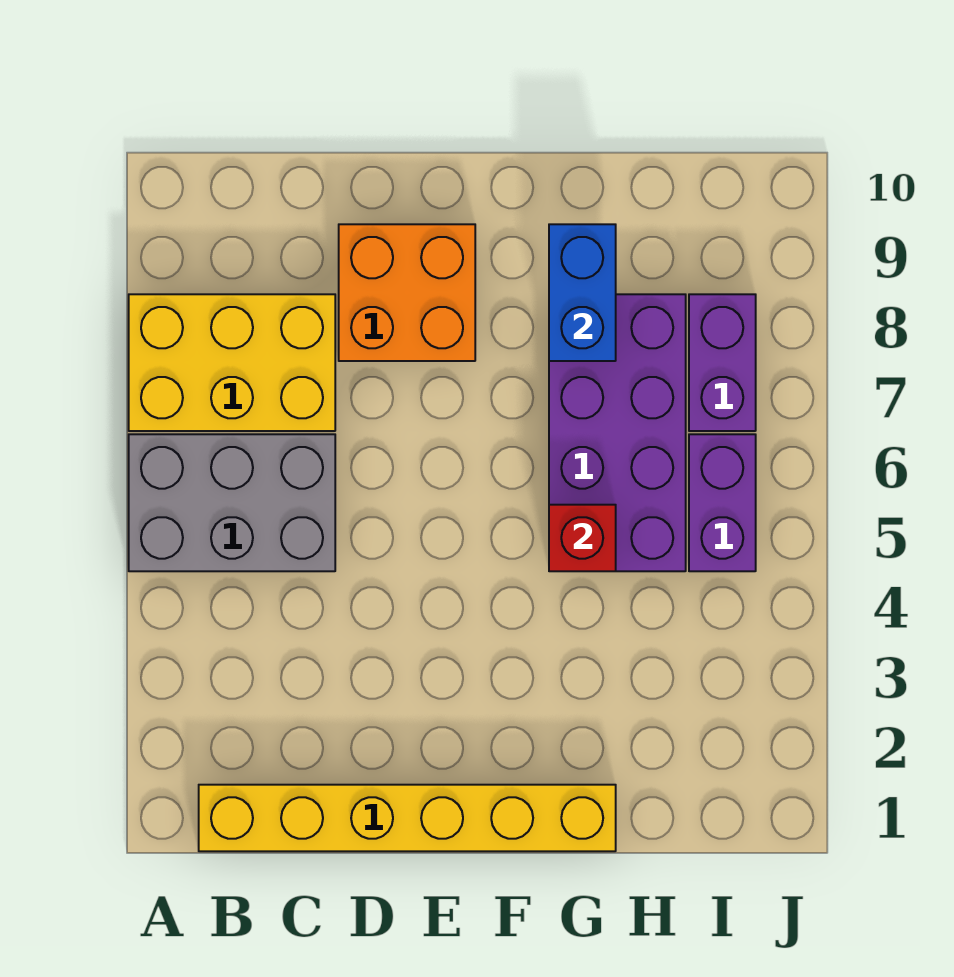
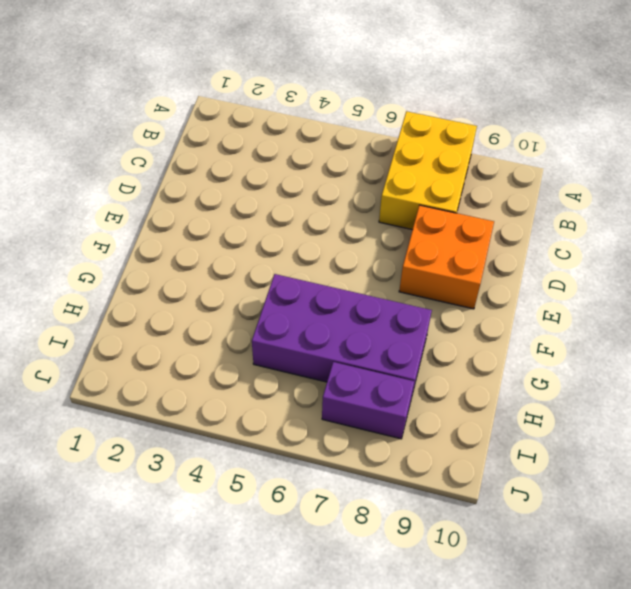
none -> grey 2x3 brick [129,434,335,571]
none -> yellow 1x6 brick [199,785,616,851]

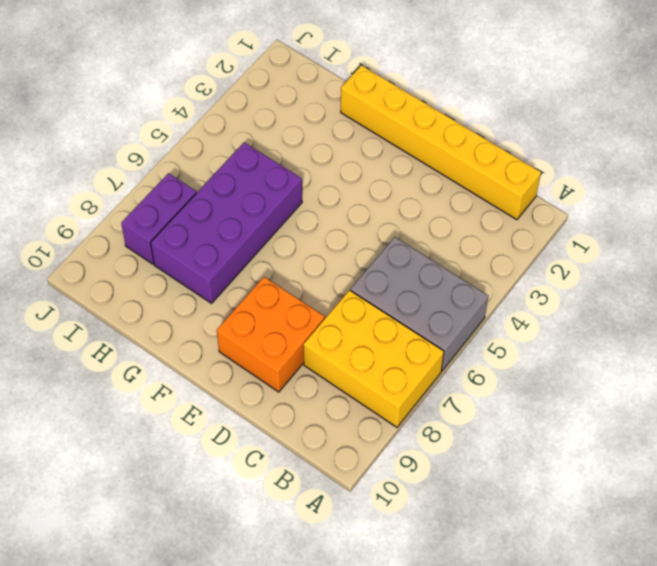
none -> purple 1x2 brick [689,434,756,571]
none -> red 1x1 brick [549,505,616,571]

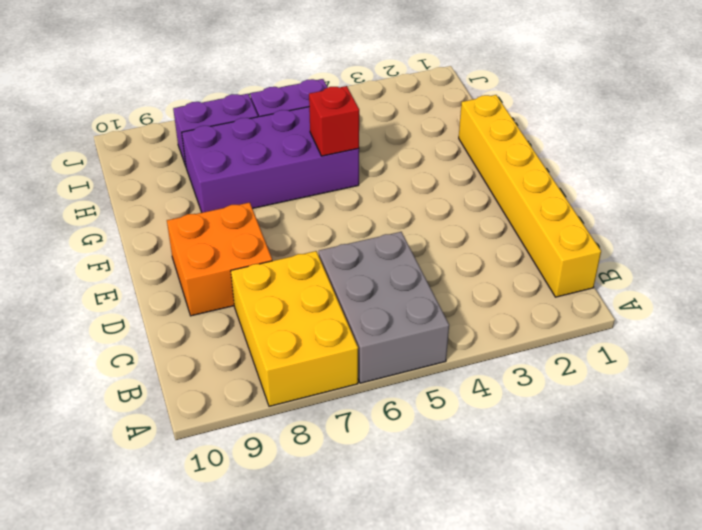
none -> blue 1x2 brick [549,224,616,361]

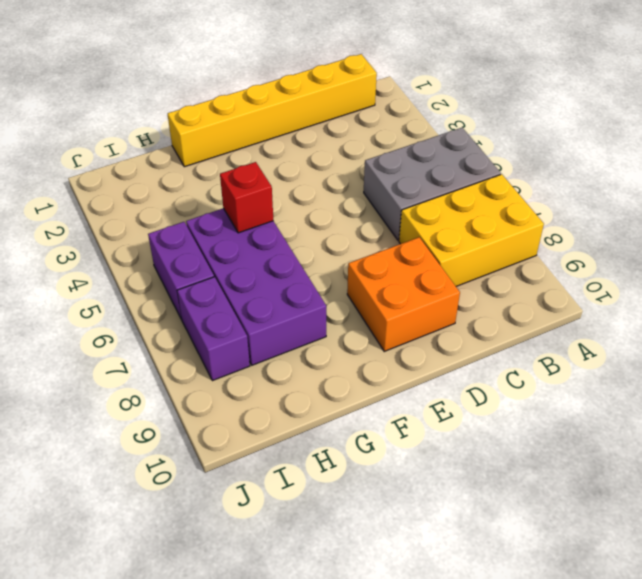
none -> blue 1x2 brick [549,224,616,361]

